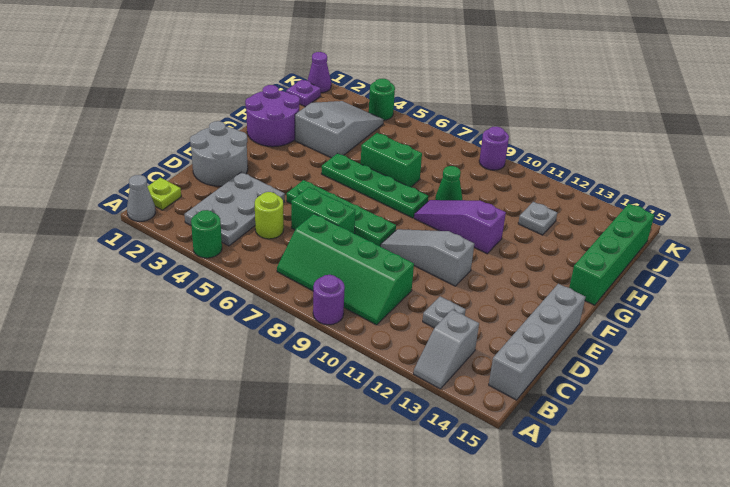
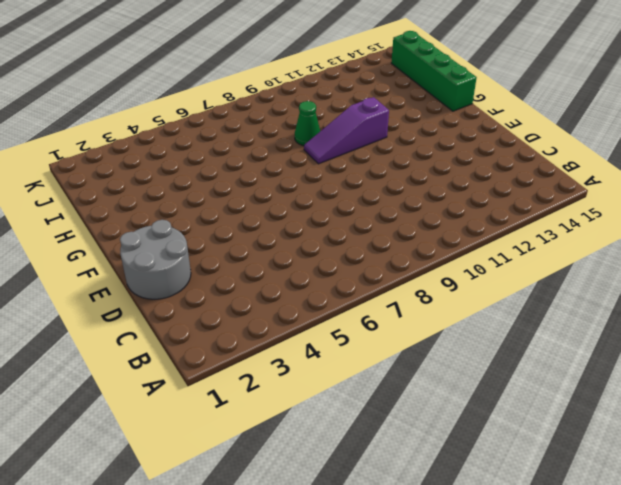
none -> grey 1x1 cone [127,175,155,221]
none -> green 1x1 round brick [191,210,222,258]
none -> purple 1x1 round brick [313,275,345,325]

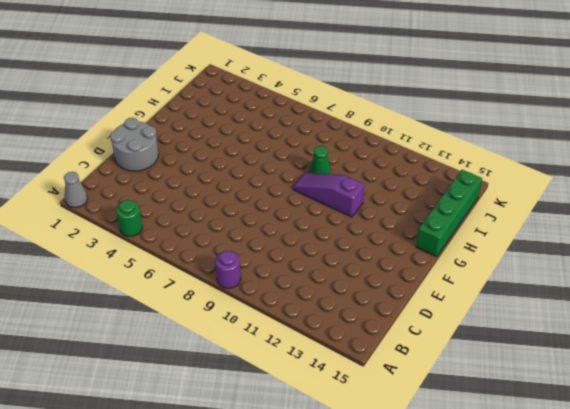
none -> grey 1x2 slope [414,310,479,389]
none -> lime 1x1 plate [147,178,181,210]
none -> grey 2x3 plate [184,172,285,246]

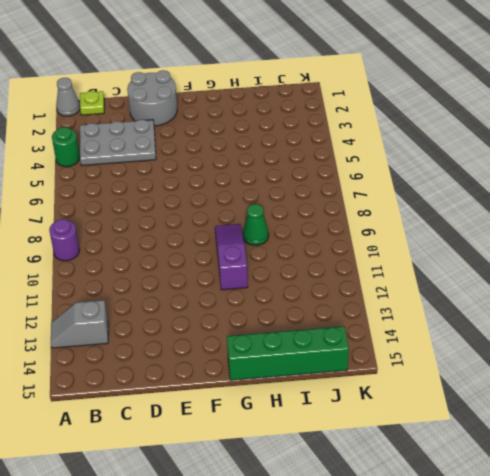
none -> green 2x4 slope [277,214,414,325]
none -> grey 1x4 brick [489,284,586,400]
none -> lime 1x1 round brick [255,192,284,239]

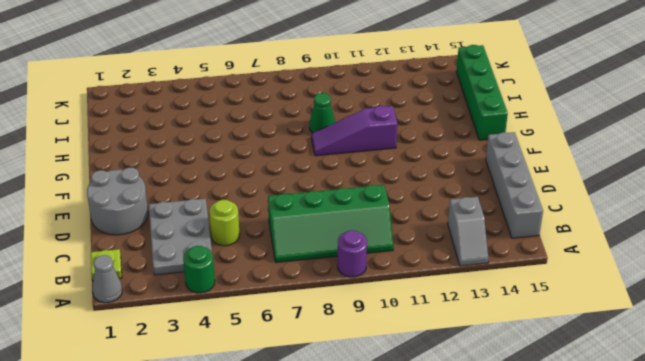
none -> grey 1x1 plate [423,296,466,328]
none -> green 1x2 brick [291,187,355,233]
none -> green 1x4 plate [287,180,396,247]

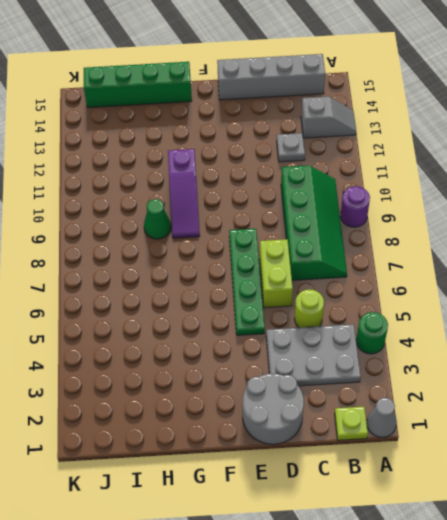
lime 1x2 brick [260,239,293,308] -> green 1x2 brick [291,187,355,233]
none -> grey 1x3 slope [381,229,474,286]
none -> purple 2x2 round brick [245,85,300,147]
none -> green 1x4 plate [321,153,429,218]

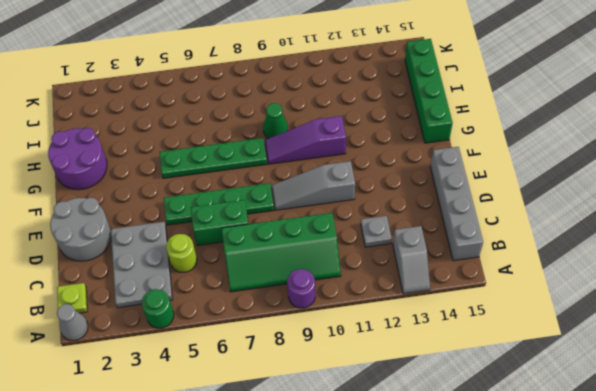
none -> grey 2x3 slope [295,101,384,158]
none -> green 1x2 brick [361,133,422,187]
none -> grey 1x1 plate [518,202,557,235]

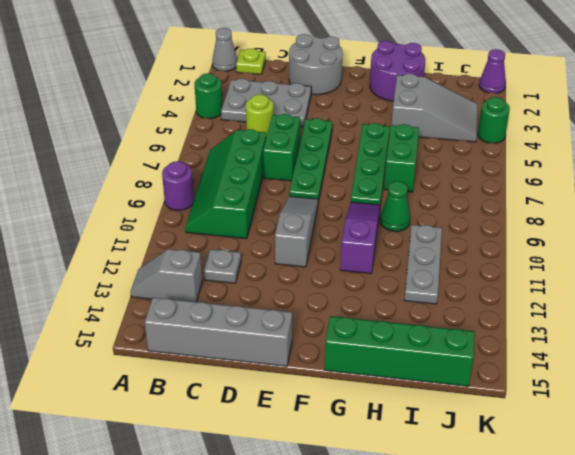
grey 1x3 plate [404,225,442,304] -> grey 1x1 plate [518,202,557,235]
none -> purple 1x1 plate [286,80,321,107]
none -> purple 1x1 round brick [479,126,509,170]

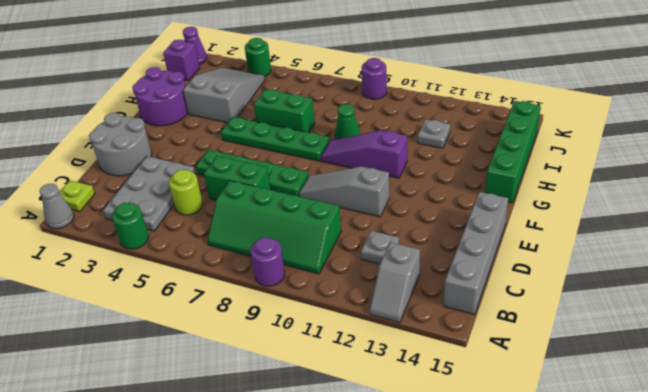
purple 1x1 brick [163,40,200,81] -> purple 1x1 plate [286,80,321,107]

